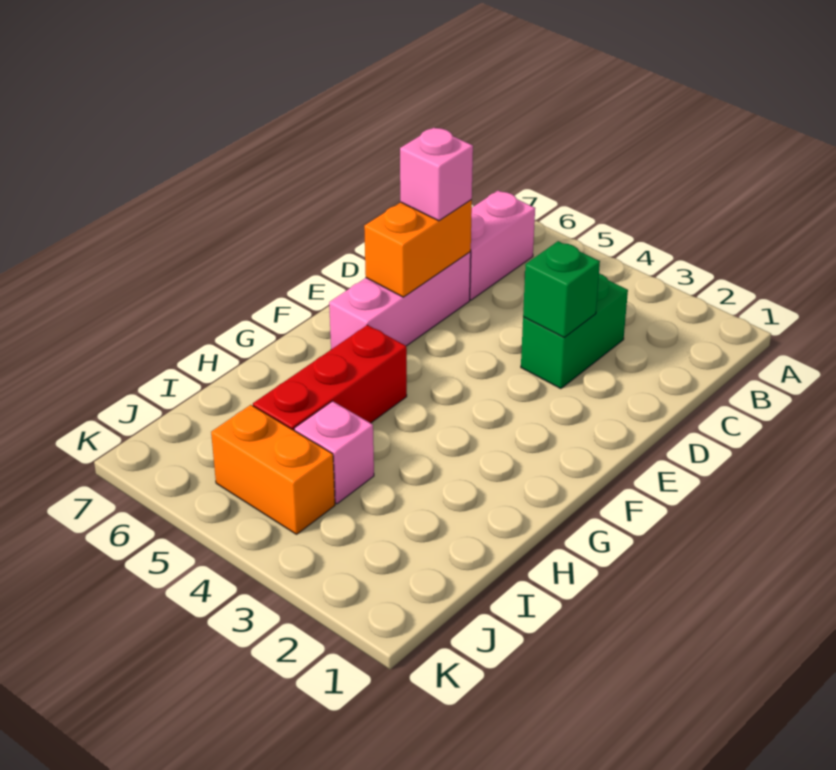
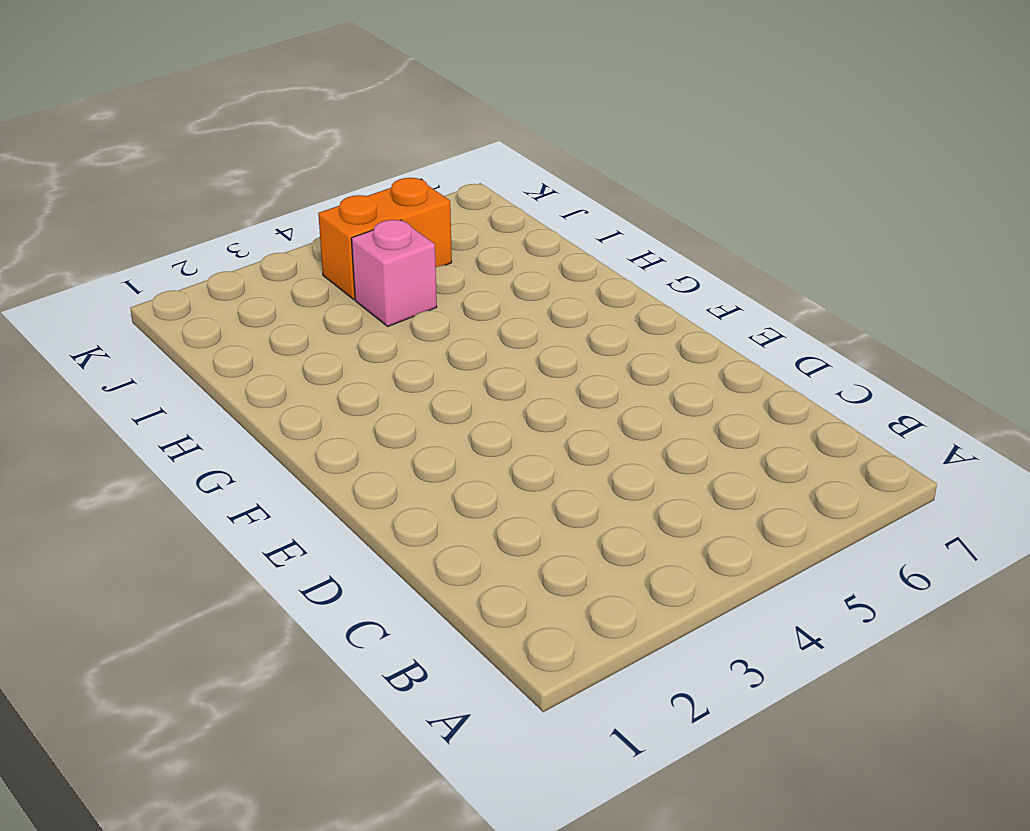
none -> pink 1x2 brick [470,191,535,300]
none -> green 1x2 brick [521,274,628,389]

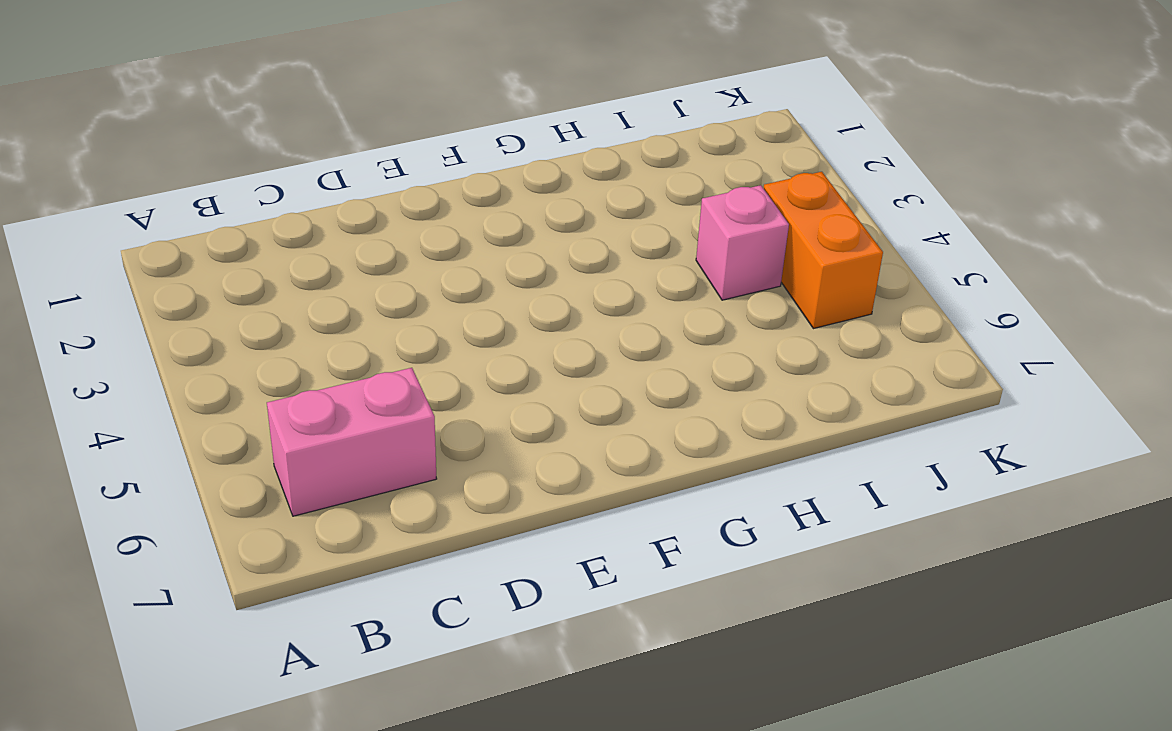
none -> green 1x2 brick [521,274,628,389]
none -> pink 1x3 brick [329,252,471,349]

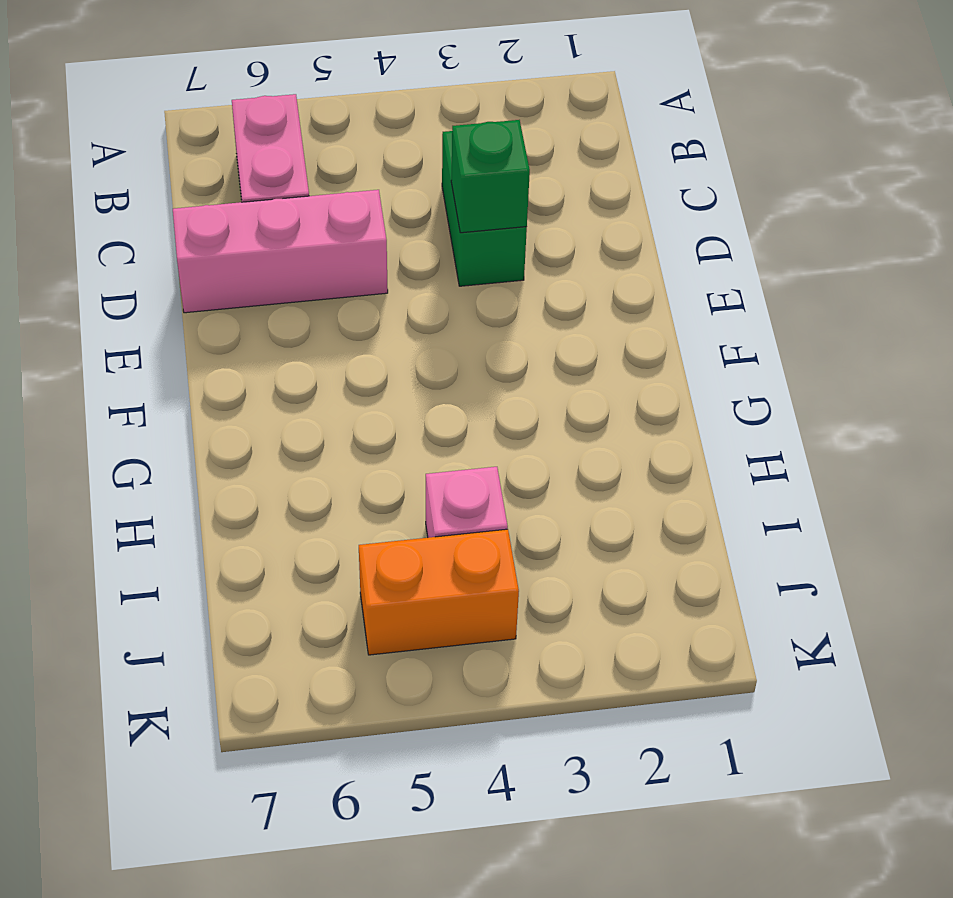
pink 1x3 brick [173,190,388,313] -> pink 1x3 brick turned to [329,252,471,349]
none -> red 1x3 brick [253,325,407,430]
none -> orange 1x2 brick [364,200,472,297]

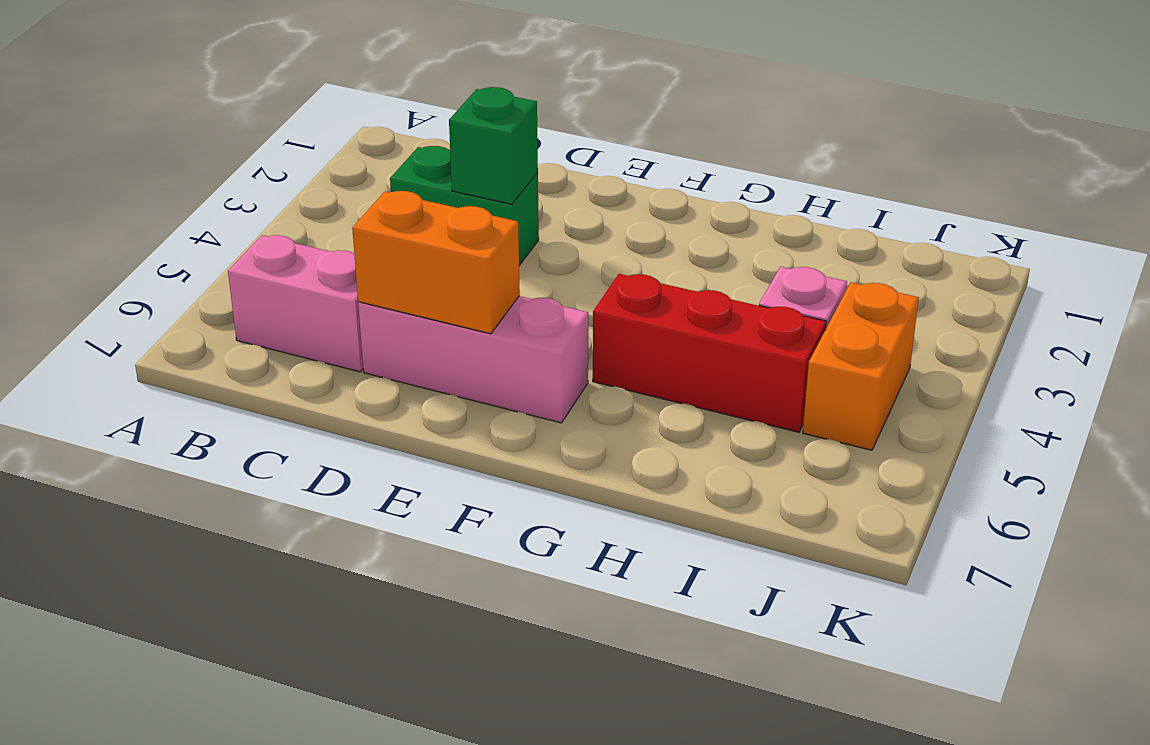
none -> pink 1x1 brick [400,128,473,221]

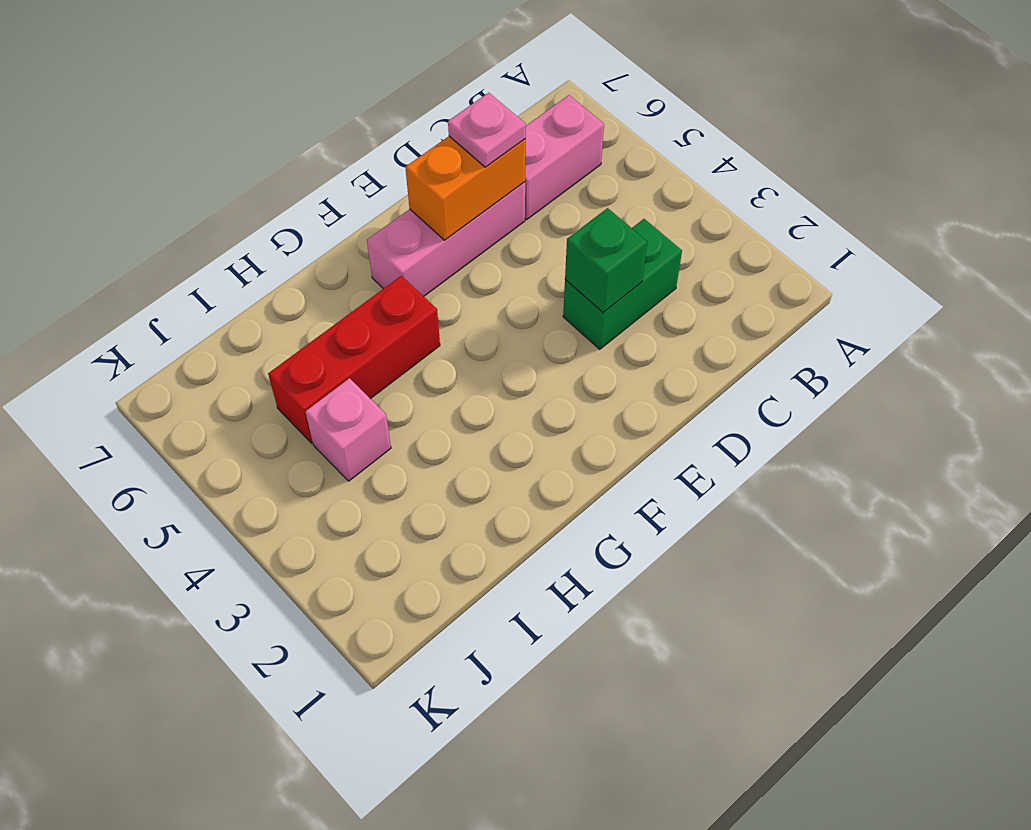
pink 1x1 plate [448,93,526,167] -> pink 1x1 brick [400,128,473,221]
none -> orange 1x2 brick [211,405,335,534]

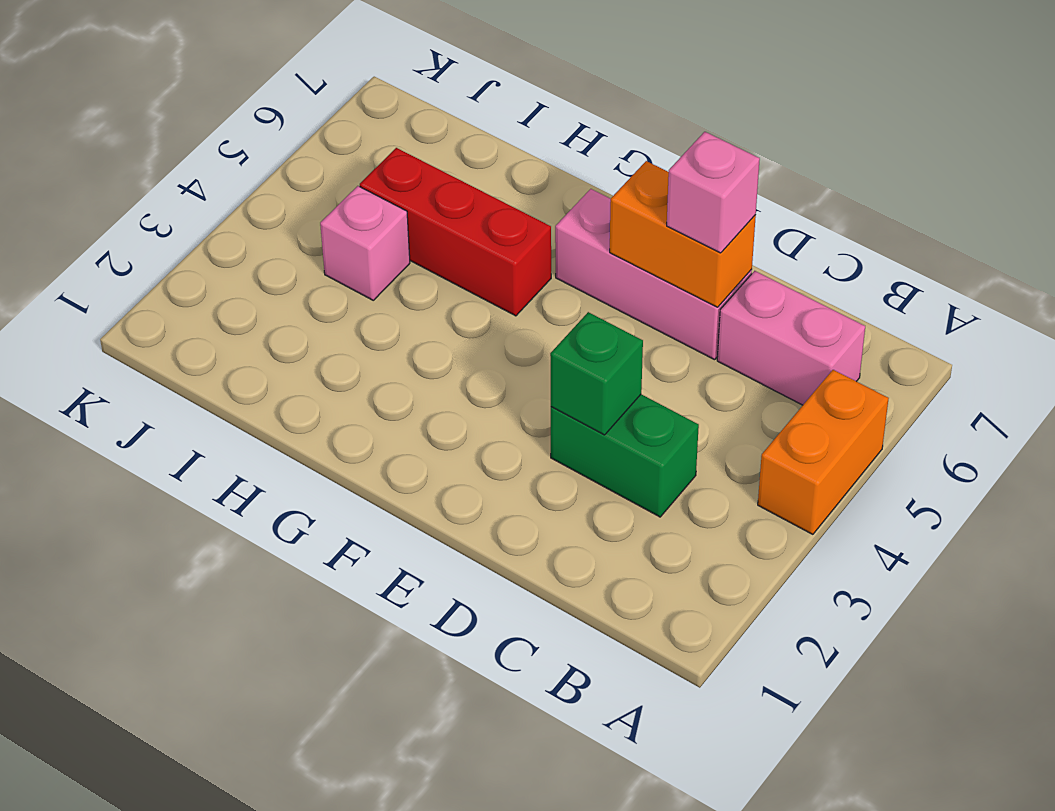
orange 1x2 brick [758,370,889,534] -> orange 1x2 brick moved to [211,405,335,534]

